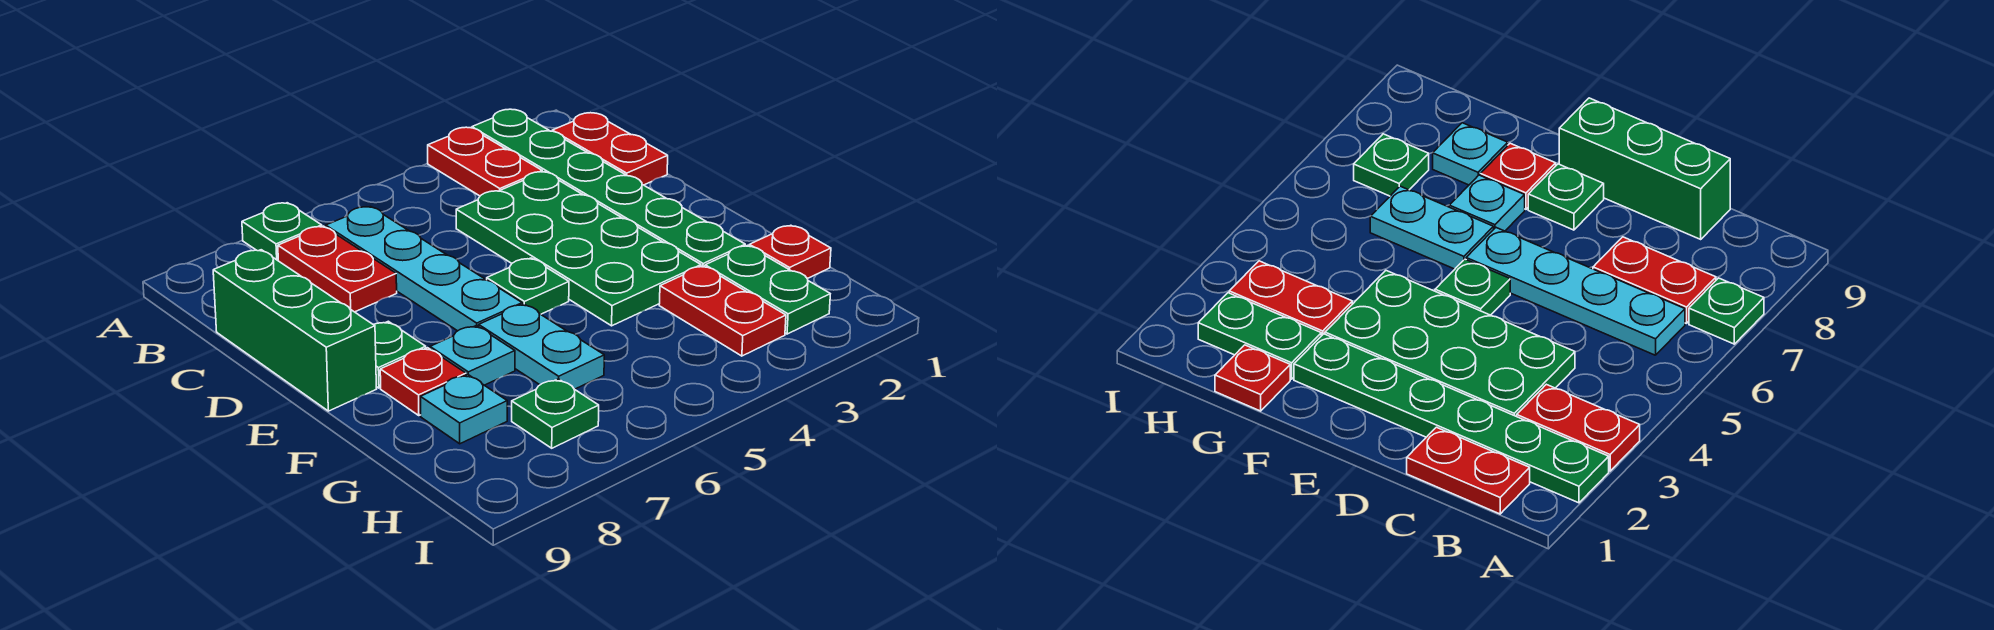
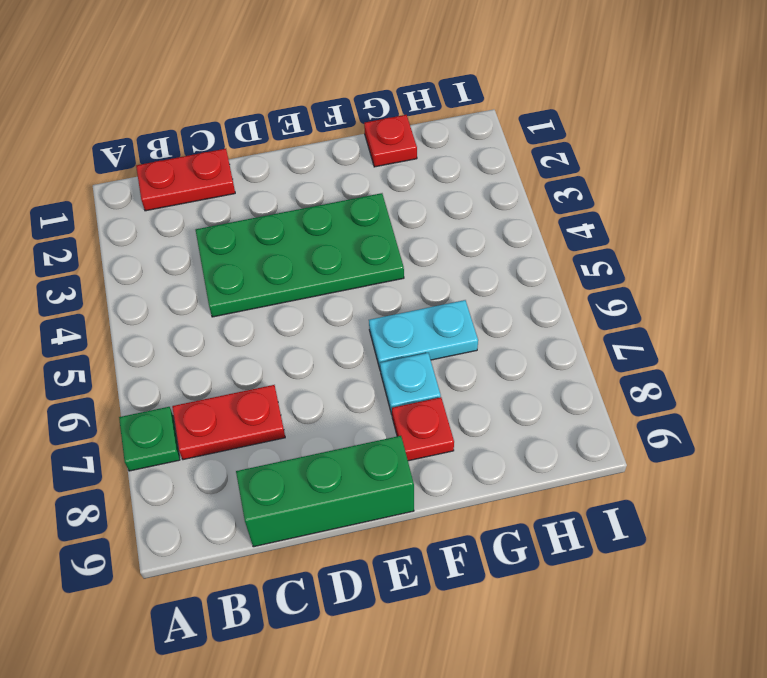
none -> green 1x6 plate [472,109,745,267]
none -> red 1x2 plate [428,127,542,196]
none -> cyan 1x4 plate [326,207,522,331]

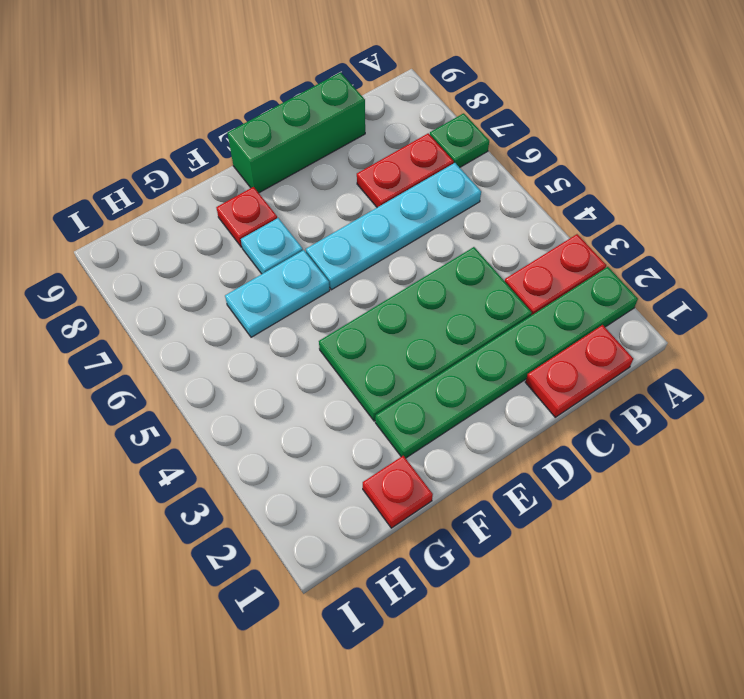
none -> green 1x1 plate [487,258,569,314]
none -> green 1x1 plate [374,321,426,388]
none -> green 1x2 plate [705,245,830,334]

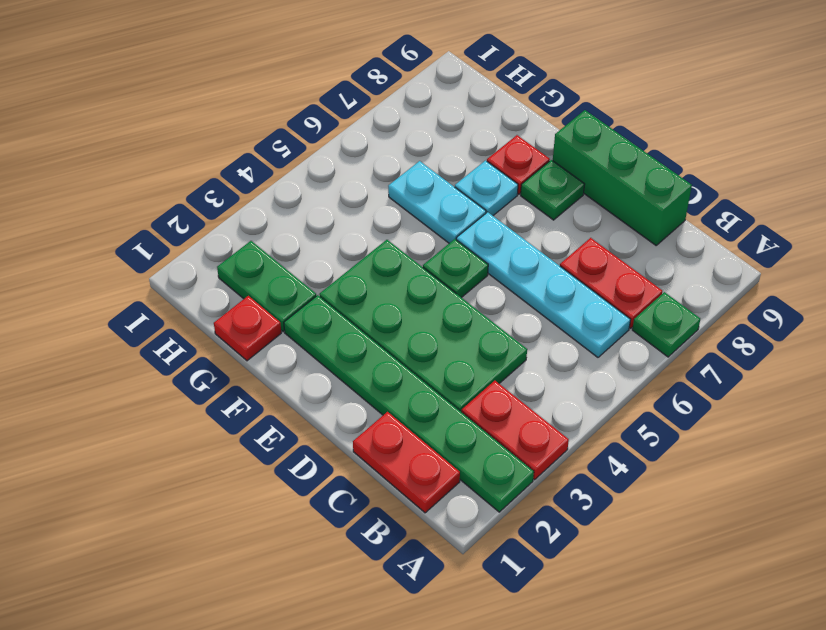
none -> red 1x2 plate [659,266,786,356]
none -> cyan 1x1 plate [421,375,507,444]
none -> green 1x1 plate [512,379,599,448]

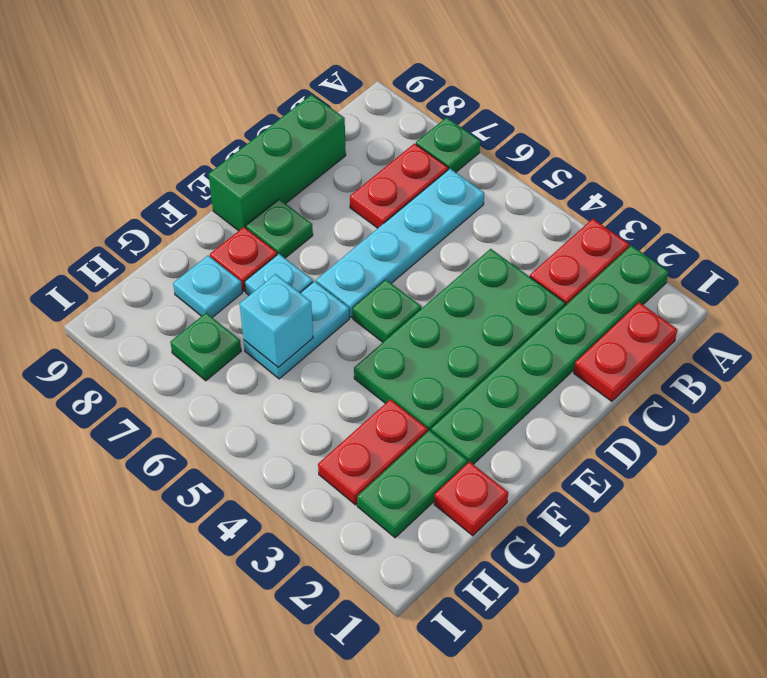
cyan 1x1 brick [240,274,313,367] -> none

